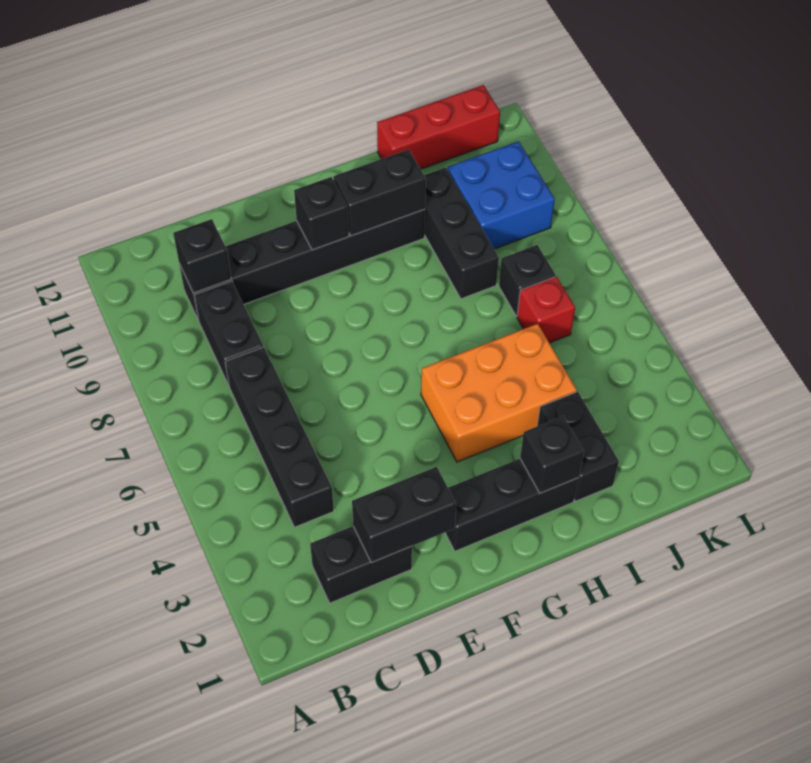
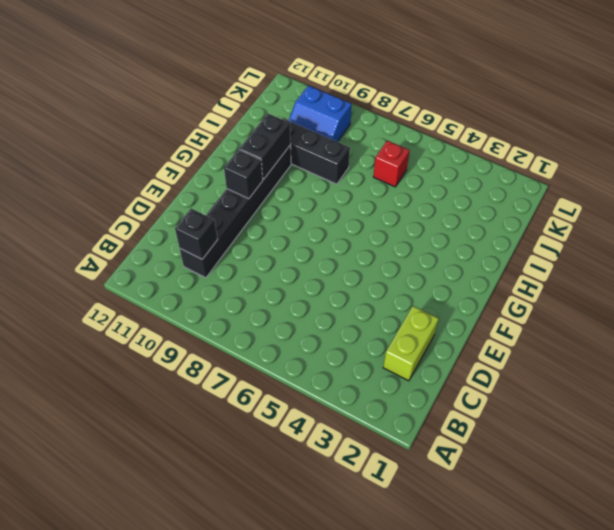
lime 1x2 brick [383,306,439,381] -> black 1x2 brick [310,526,412,603]
blue 2x2 slope [289,86,352,142] -> blue 2x2 brick [447,141,555,249]
none -> black 1x4 brick [225,347,334,527]
none -> black 1x2 brick [194,281,263,385]
none -> black 1x3 brick [445,459,578,551]

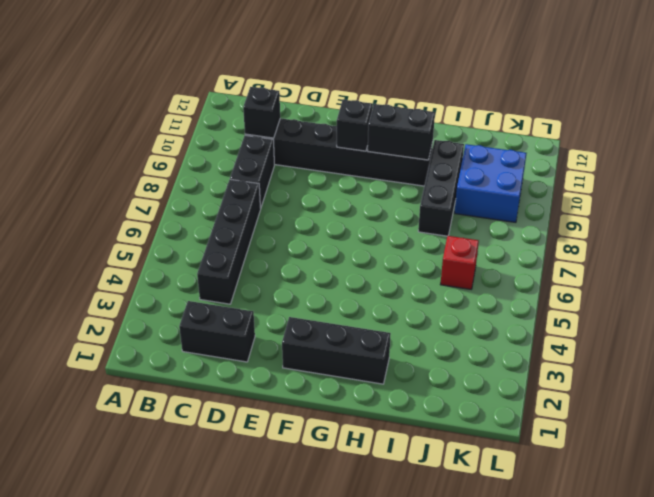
none -> orange 2x3 brick [421,324,577,462]
none -> black 1x2 brick [537,392,619,501]
none -> red 1x3 brick [377,85,500,169]

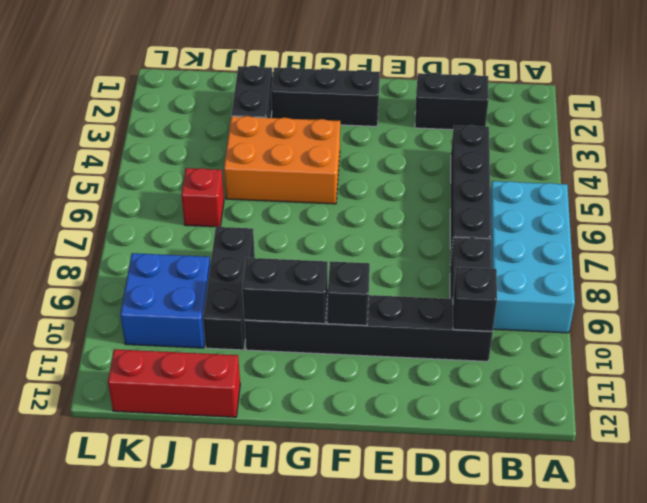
cyan 2x4 brick [490,181,575,333] -> none
none -> black 1x1 brick [499,245,556,316]
none -> black 1x2 brick [352,467,456,563]
none -> black 1x1 brick [520,416,584,493]

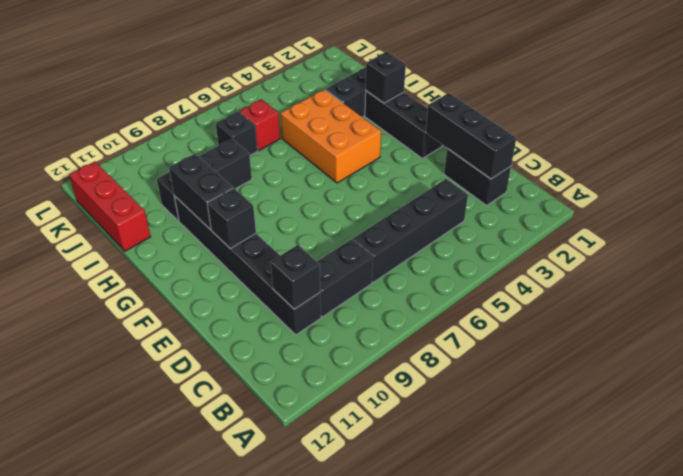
black 1x3 brick [426,93,516,179] -> black 1x2 brick [352,467,456,563]
none -> blue 2x2 brick [447,141,555,249]

